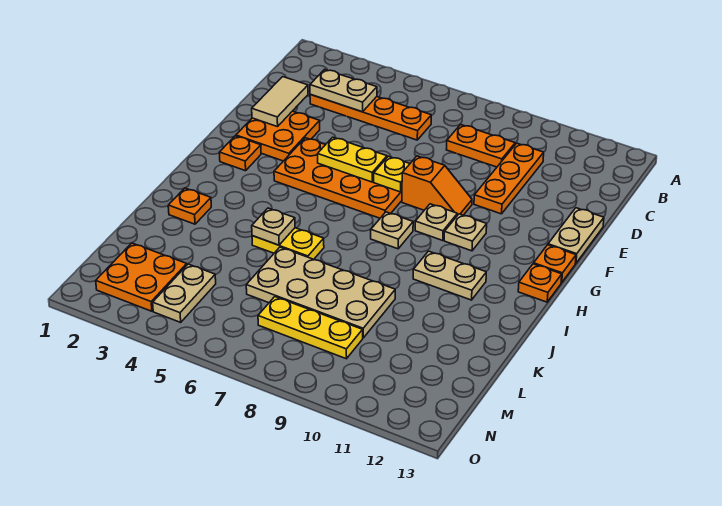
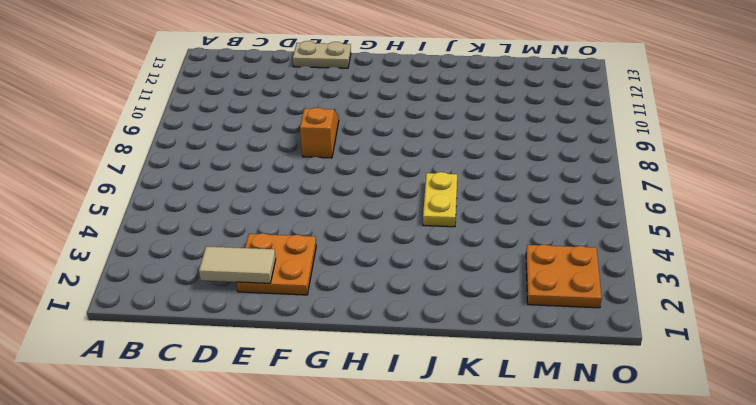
none -> orange 1x4 plate [310,94,431,140]
none -> orange 1x2 plate [446,125,515,167]
none -> orange 1x3 plate [474,143,544,214]

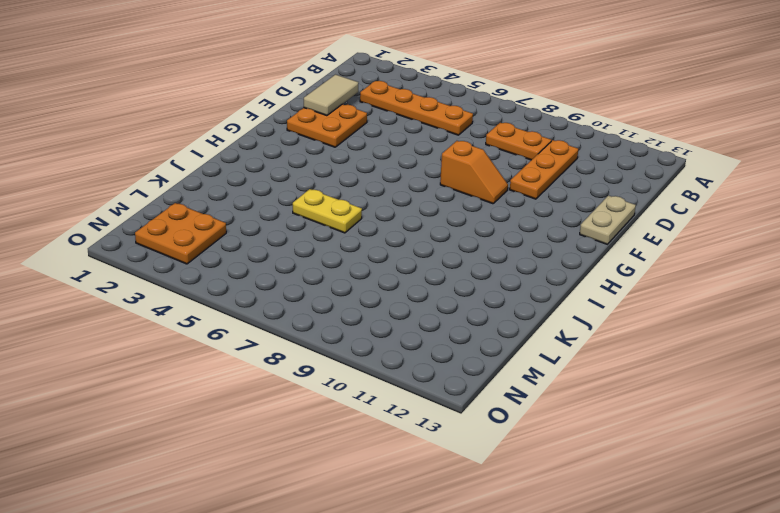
none -> orange 2x4 plate [274,138,402,218]
none -> orange 1x1 plate [219,136,261,171]
none -> tan 1x1 plate [415,204,457,240]

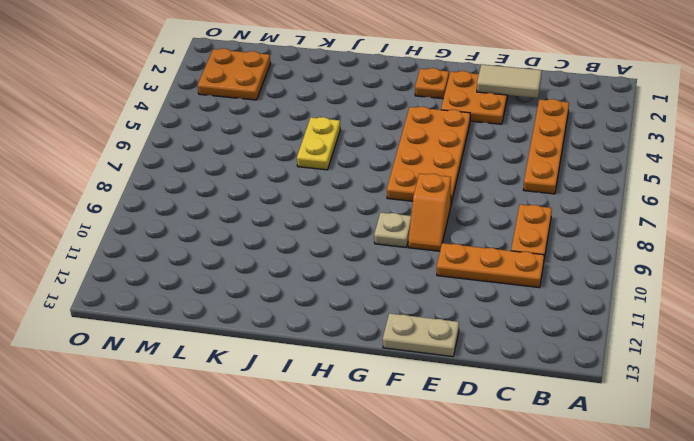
none -> tan 1x1 plate [444,214,487,251]
none -> orange 1x1 plate [534,245,576,283]
none -> tan 1x1 plate [371,212,413,249]

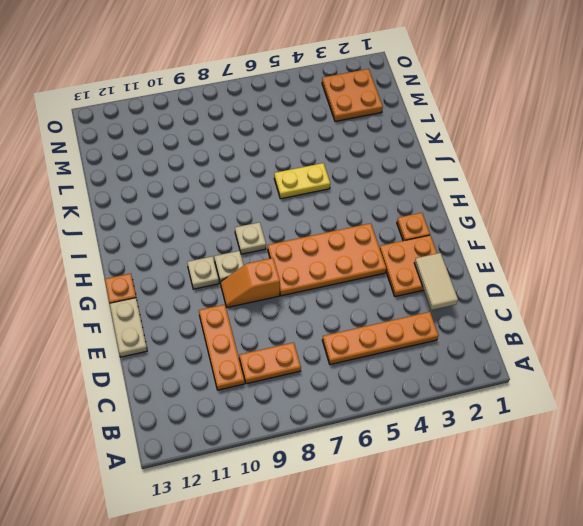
none -> orange 1x1 plate [518,264,562,302]
none -> tan 1x2 plate [413,251,486,300]
none -> orange 1x1 plate [168,188,211,224]

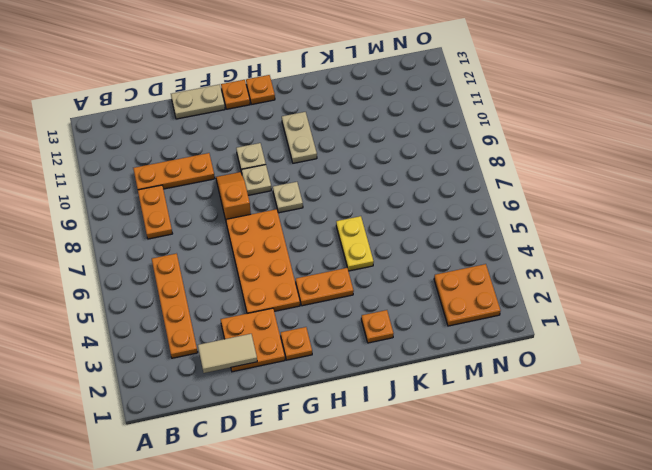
orange 1x2 plate [296,268,354,306] -> none
none -> tan 2x4 plate [246,247,395,338]
none -> tan 1x2 plate [153,264,216,322]
none -> yellow 1x3 plate [258,297,363,359]

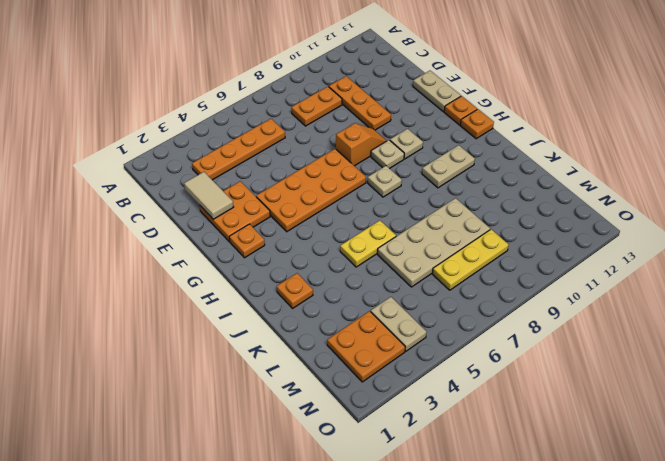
none -> tan 1x2 plate [310,69,377,112]
none -> yellow 1x2 plate [318,137,387,182]
none -> yellow 1x1 plate [374,156,410,192]

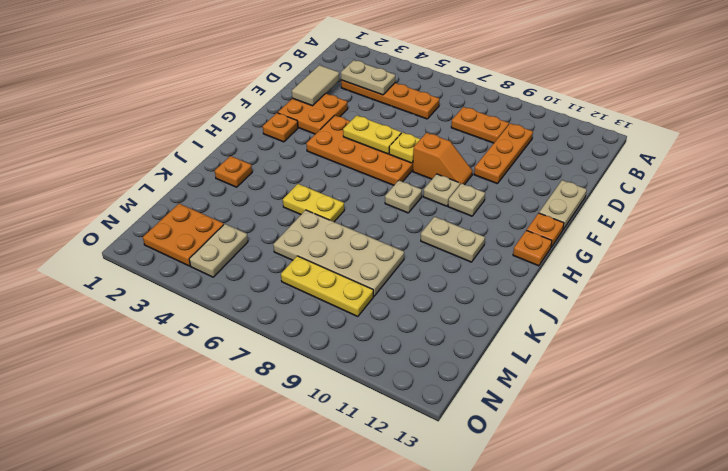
none -> tan 1x1 plate [252,208,295,245]

